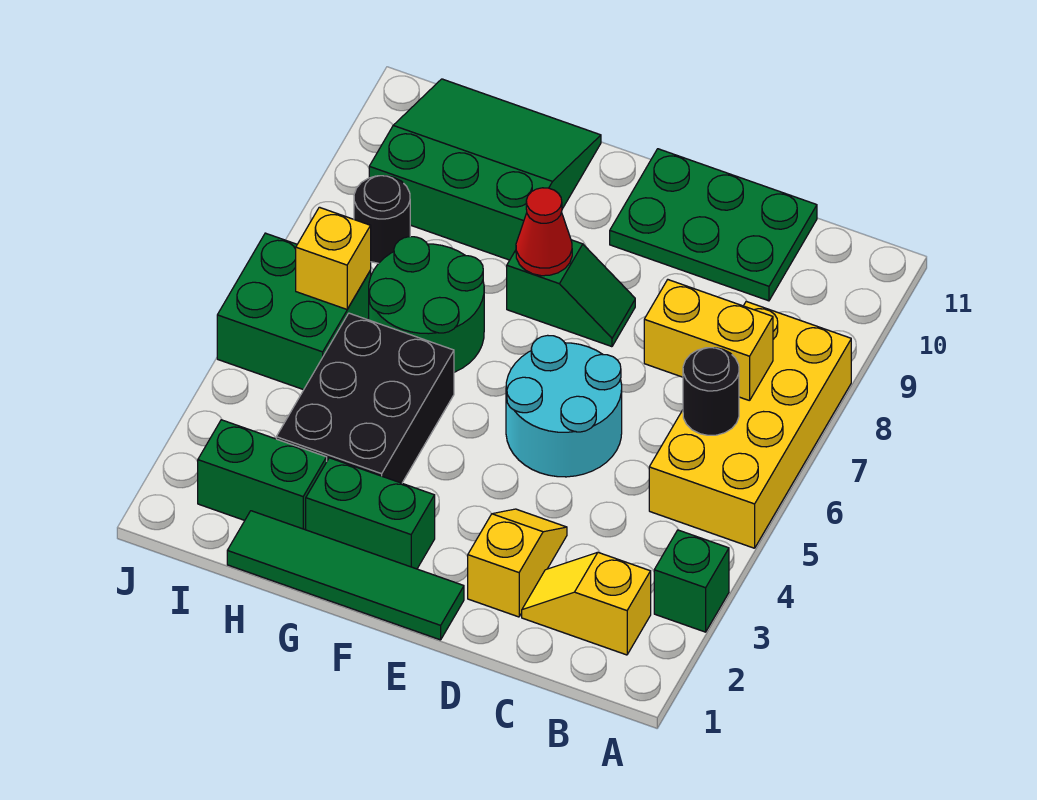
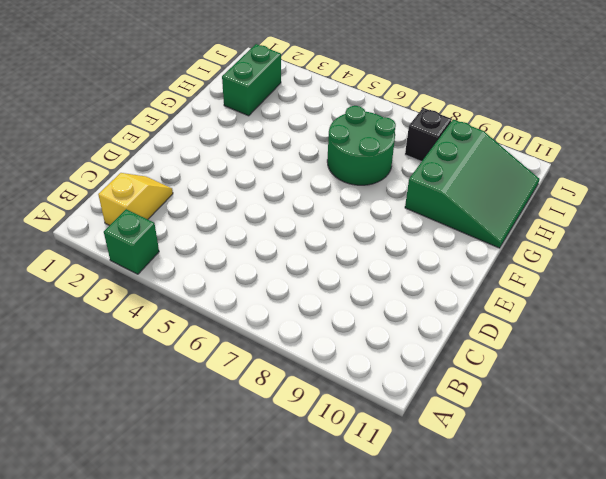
black 1x1 brick [405,108,452,162] -> black 1x1 round brick [354,176,410,263]
none -> yellow 2x4 brick [649,302,851,548]
none -> green 2x3 plate [610,149,817,301]
none -> yellow 1x2 slope [468,509,567,617]

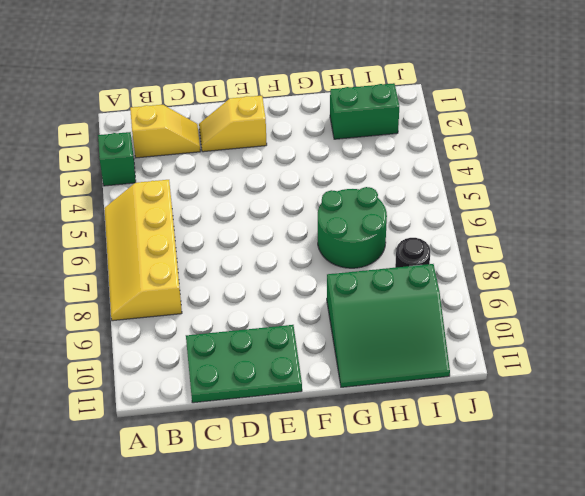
yellow 2x4 slope [104,180,182,321] -> yellow 2x4 brick [649,302,851,548]
yellow 1x2 slope [199,96,267,152] -> yellow 1x2 slope turned to [468,509,567,617]
none -> cyan 2x2 round brick [506,335,622,477]
none -> green 1x4 tile [227,511,464,640]
none -> green 1x2 slope [507,240,635,347]

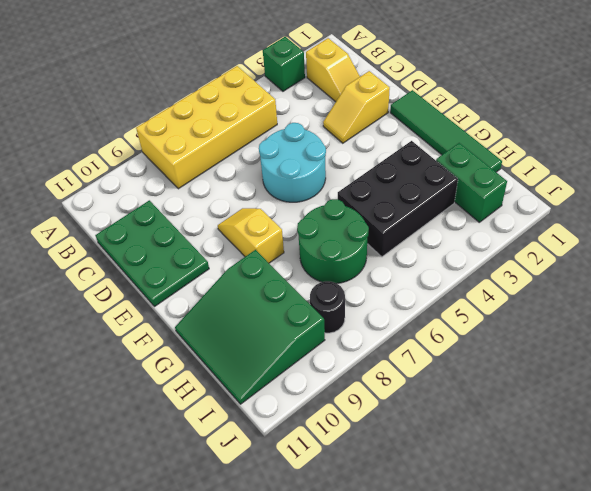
yellow 1x2 slope [218,208,284,263] -> green 1x2 slope [507,240,635,347]
none -> green 1x2 brick [306,458,435,569]
none -> green 2x2 brick [217,233,371,390]
none -> black 1x1 round brick [683,348,739,435]

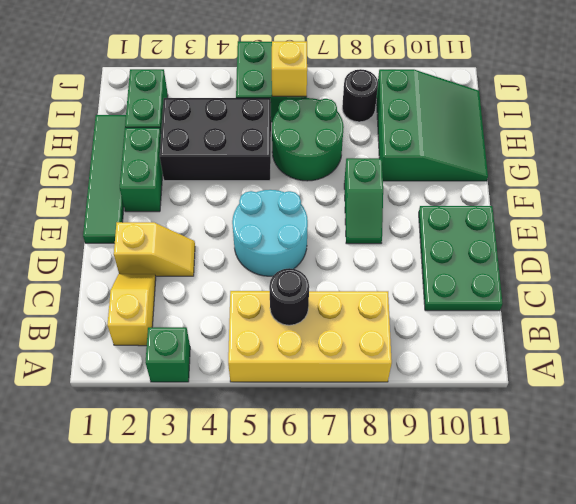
none -> yellow 1x2 brick [644,280,773,401]
none -> red 1x1 cone [516,188,572,276]

